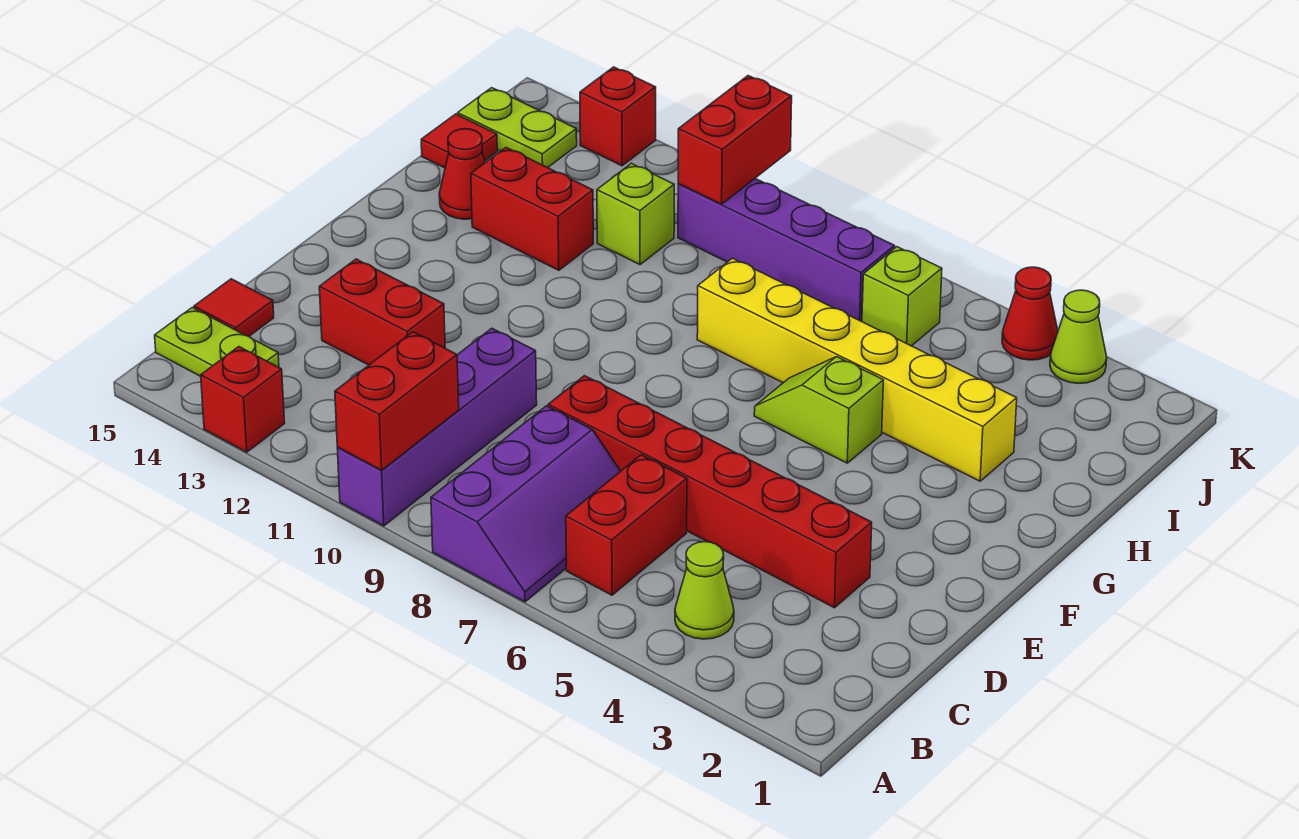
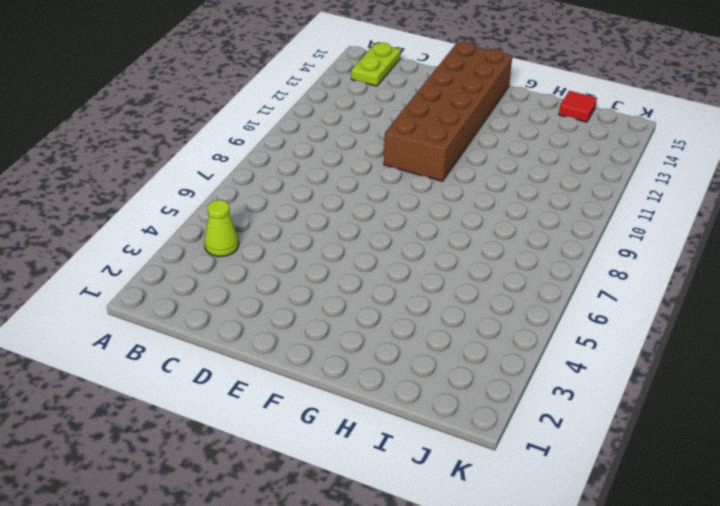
brown 2x6 brick [384,42,512,181] -> none
none -> purple 2x3 slope [431,406,620,602]
none -> purple 1x4 brick [337,328,537,526]
none -> red 1x1 brick [201,347,285,452]

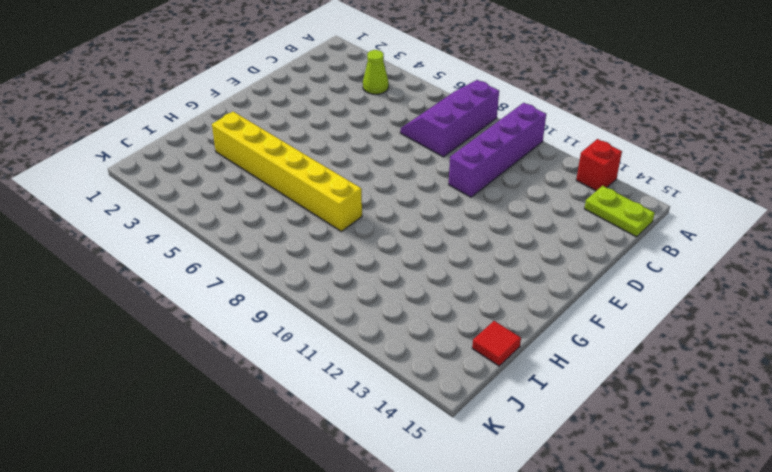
none -> red 1x2 brick [566,455,687,595]
none -> red 1x1 tile [194,279,274,336]
none -> red 1x6 brick [548,376,872,608]

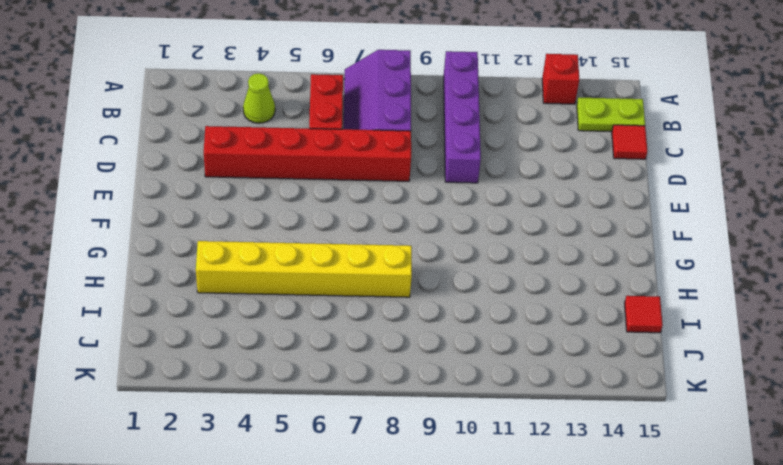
none -> red 1x2 brick [319,259,445,365]
none -> lime 1x2 slope [754,357,883,463]
none -> red 1x2 brick [471,148,593,270]

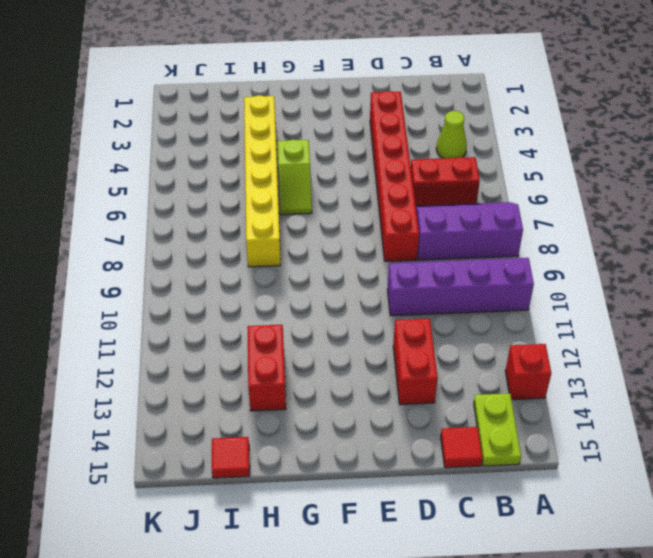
none -> red 1x1 cone [439,129,485,219]
none -> lime 1x1 brick [597,163,674,265]
none -> lime 1x1 brick [862,247,942,346]

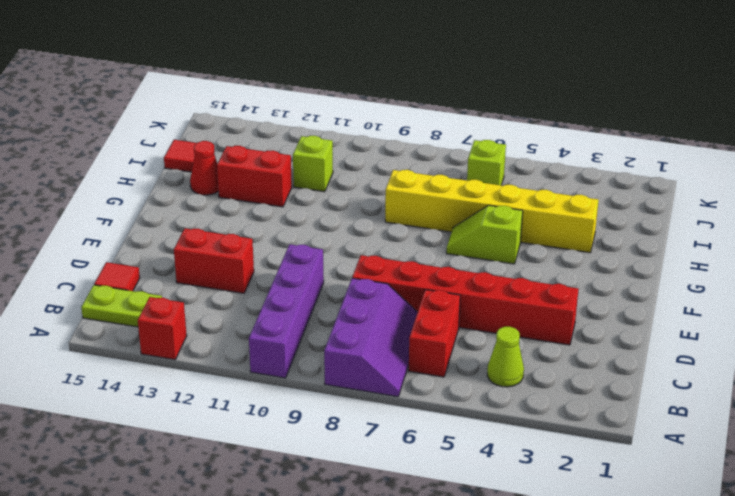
none -> purple 1x4 brick [678,179,895,322]
none -> lime 1x2 plate [458,88,577,168]
none -> lime 1x1 cone [1050,290,1107,383]

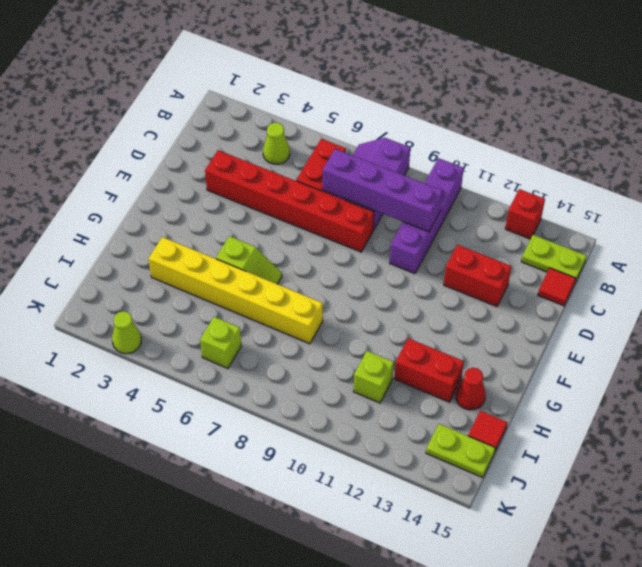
purple 1x4 brick [323,149,443,232] -> purple 1x4 brick moved to [678,179,895,322]
none -> red 1x1 cone [1002,267,1058,360]
none -> red 1x1 brick [580,67,656,166]
none -> red 1x2 brick [335,332,459,470]

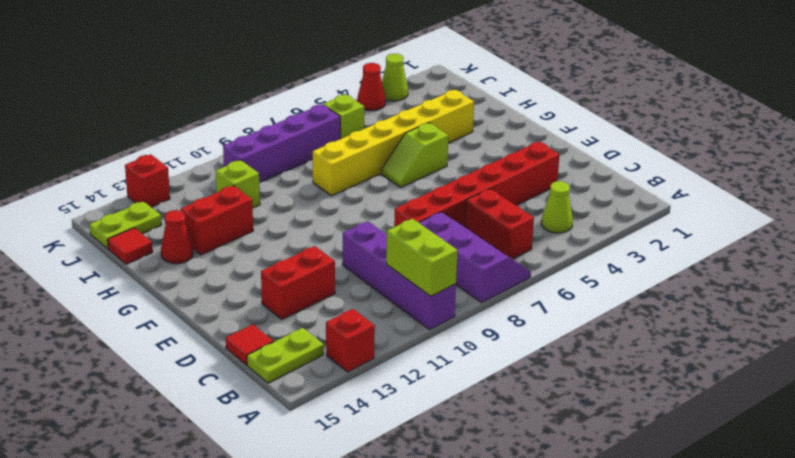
lime 1x2 brick [386,219,458,296] -> red 1x2 brick [335,332,459,470]
none -> red 1x2 brick [678,76,792,204]

